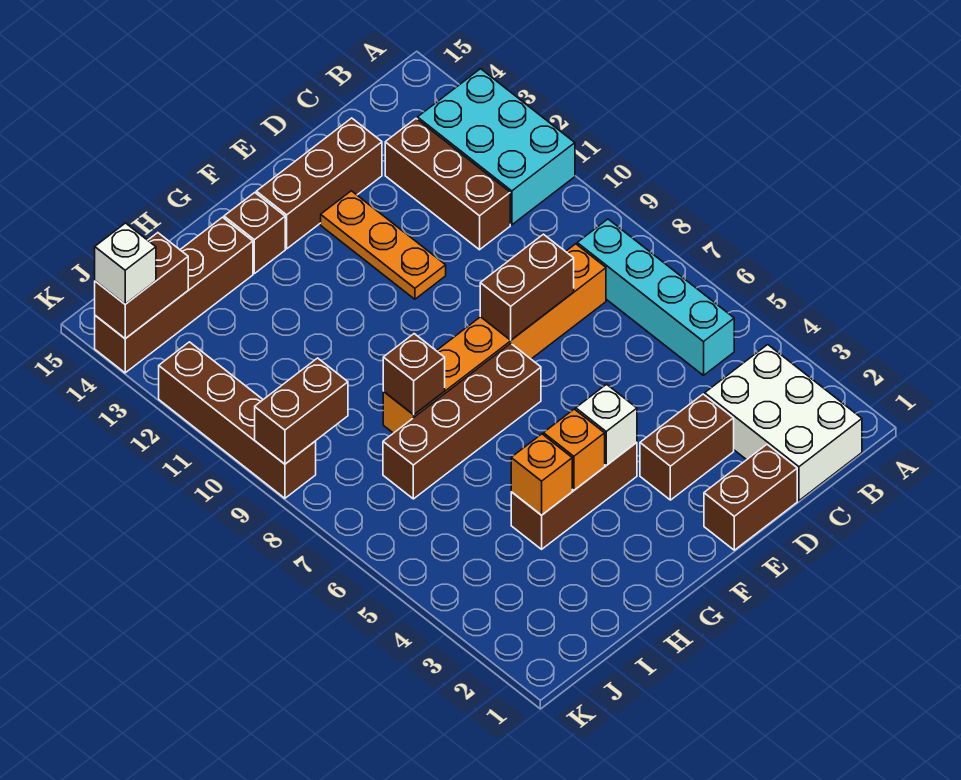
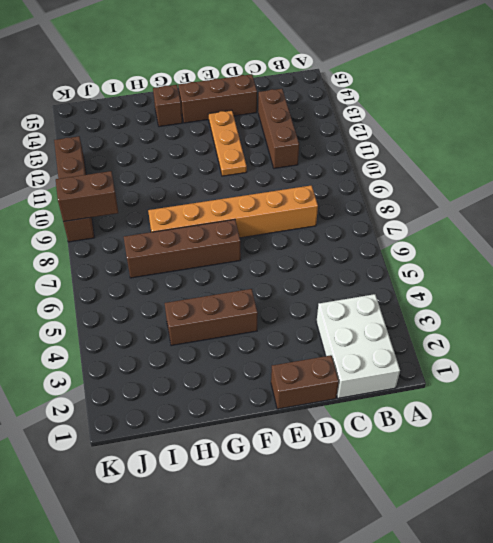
none -> cyan 2x3 brick [418,69,575,225]
none -> cyan 1x4 brick [577,219,734,375]
none -> brown 1x2 brick [640,394,734,500]

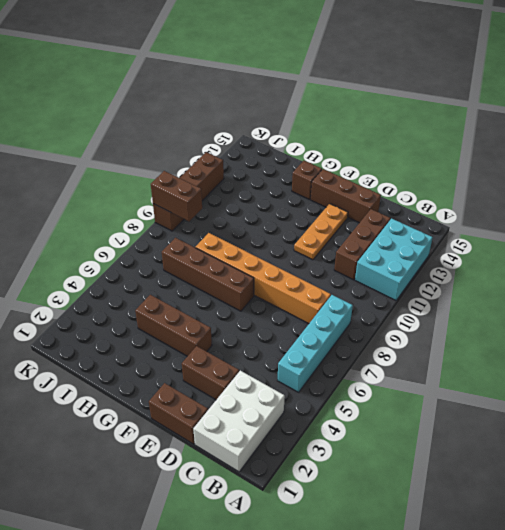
none -> brown 1x4 brick [95,217,253,373]
none -> brown 1x2 brick [480,234,574,340]
none -> white 1x1 brick [576,384,637,465]

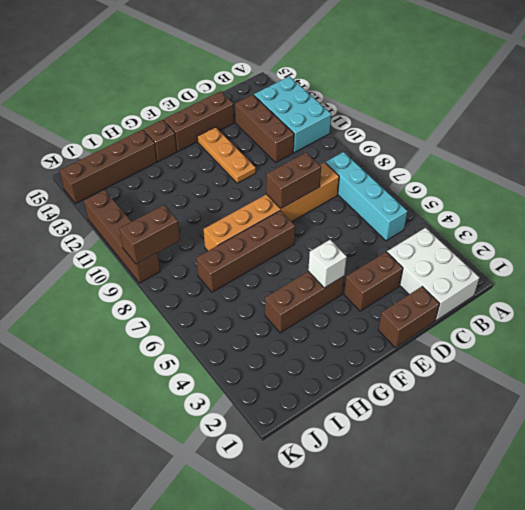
none -> orange 1x1 brick [543,409,605,490]
none -> orange 1x1 brick [511,434,572,515]
none -> brown 1x1 brick [383,334,445,415]

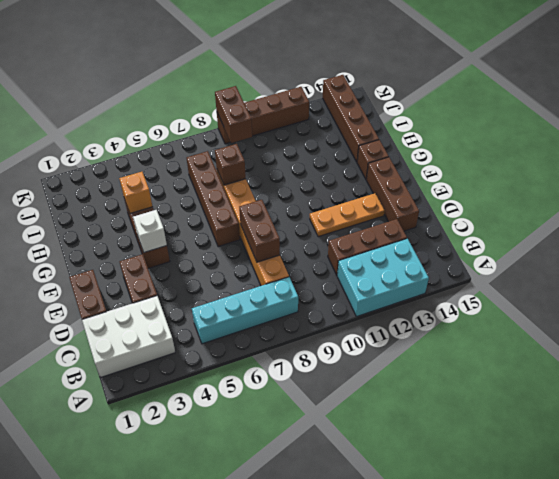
none -> orange 1x1 brick [543,409,605,490]
none -> brown 1x2 brick [95,233,188,339]
none -> white 1x1 brick [95,223,156,304]

